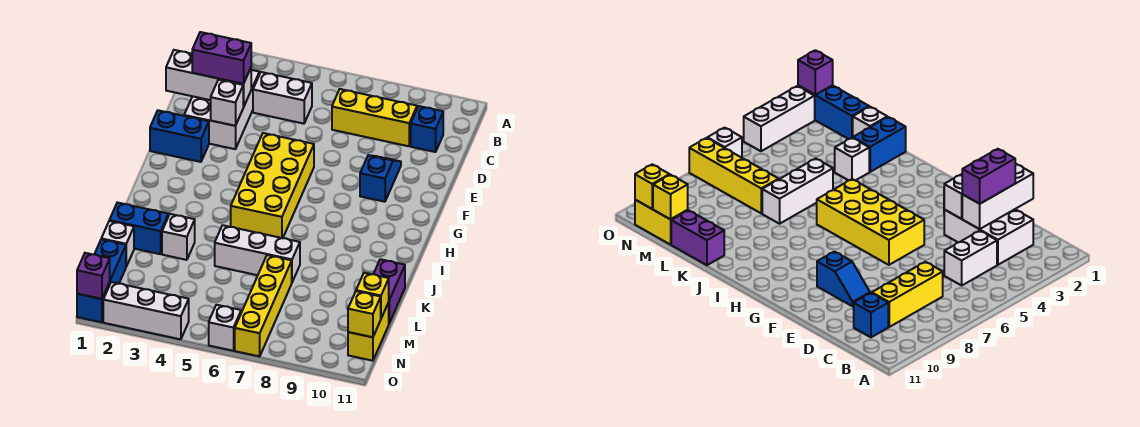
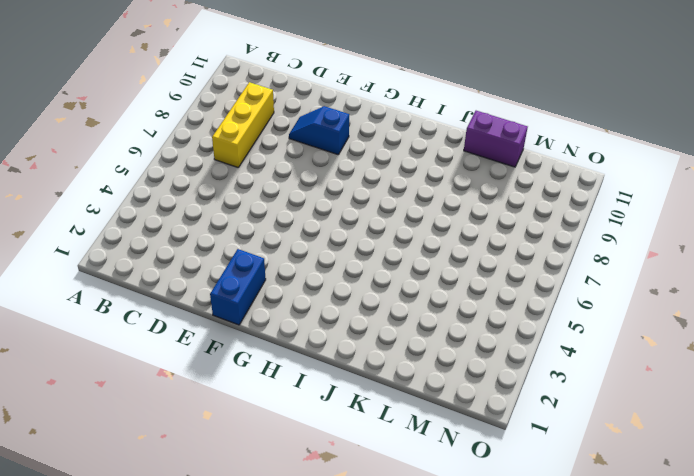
none -> white 2x3 brick [184,70,259,149]
none -> white 1x2 brick [253,72,312,124]
none -> blue 1x1 brick [411,106,443,152]

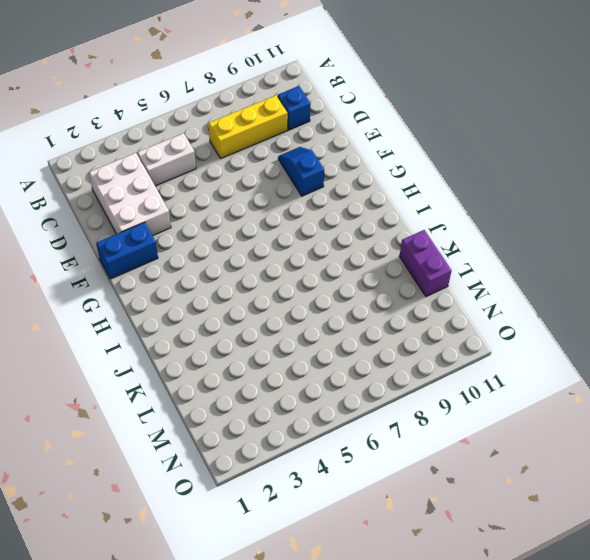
none -> yellow 2x4 brick [231,133,314,238]
none -> blue 1x2 brick [109,203,168,254]
none -> white 1x1 brick [162,214,195,260]

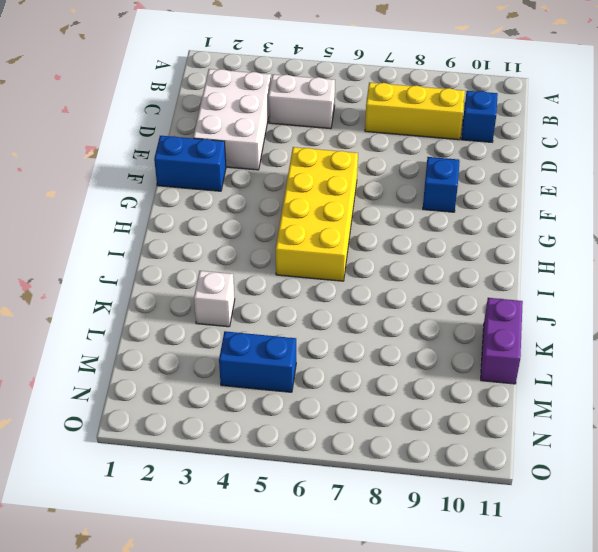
blue 1x2 brick [219,331,296,392] -> blue 1x2 brick moved to [109,203,168,254]
none -> white 1x3 brick [215,225,300,282]
none -> white 1x1 brick [101,221,134,266]
none -> yellow 1x4 brick [235,255,292,356]

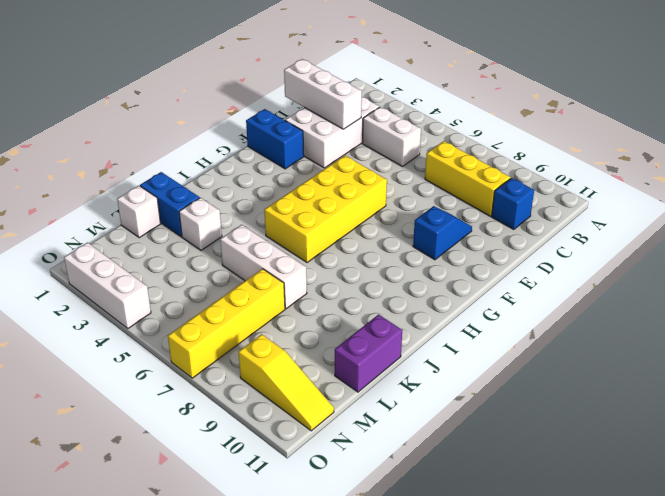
yellow 1x3 slope [239,334,334,431] -> yellow 1x2 brick [348,303,389,361]
none -> blue 1x3 brick [77,239,126,322]
none -> white 1x1 brick [209,305,241,351]
none -> white 1x1 brick [211,80,243,126]

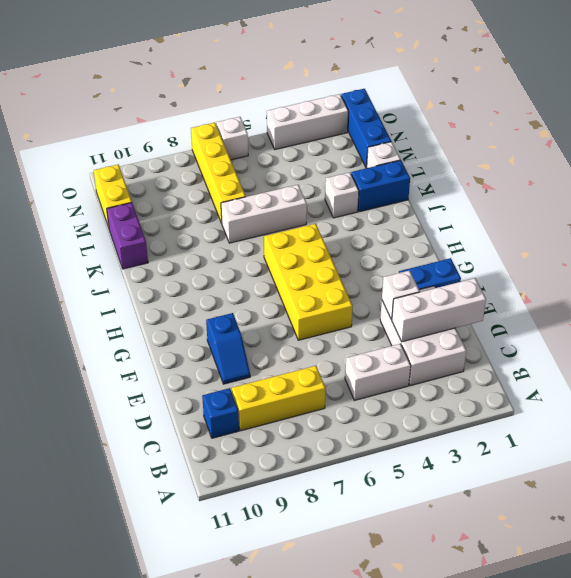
none -> yellow 1x1 brick [356,273,389,318]
none -> yellow 1x1 brick [348,291,381,337]
none -> purple 1x1 brick [77,253,110,299]

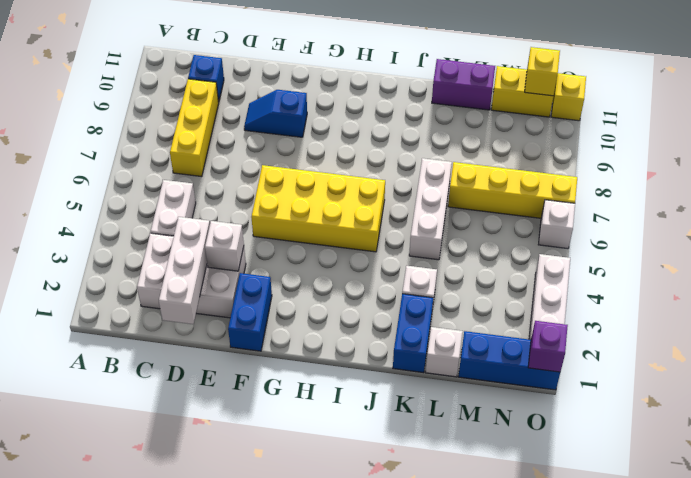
yellow 1x1 brick [551,73,586,121] -> yellow 1x1 brick moved to [356,273,389,318]
none -> purple 1x2 brick [192,32,251,84]

